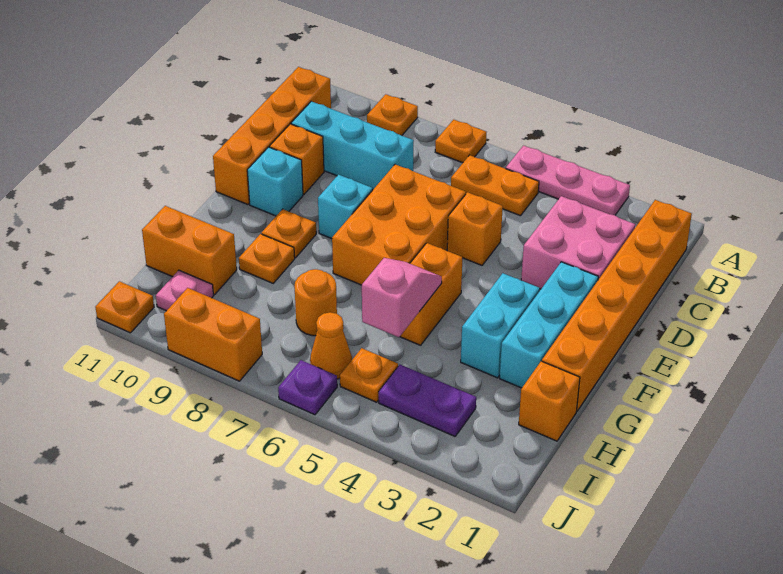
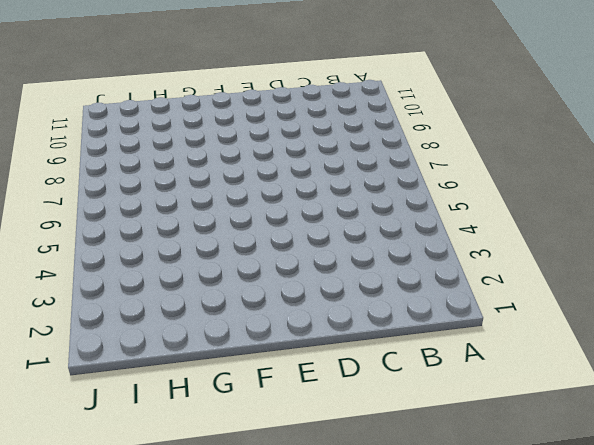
none -> pink 1x3 plate [506,146,630,215]
none -> orange 1x1 plate [435,119,486,163]
none -> orange 1x1 plate [367,94,418,135]

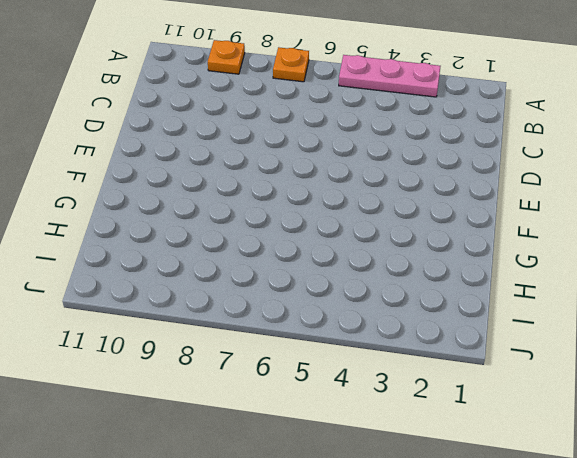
none -> orange 1x6 brick [542,200,692,411]
none -> orange 1x2 plate [451,155,539,216]
none -> orange 1x4 brick [213,67,331,205]

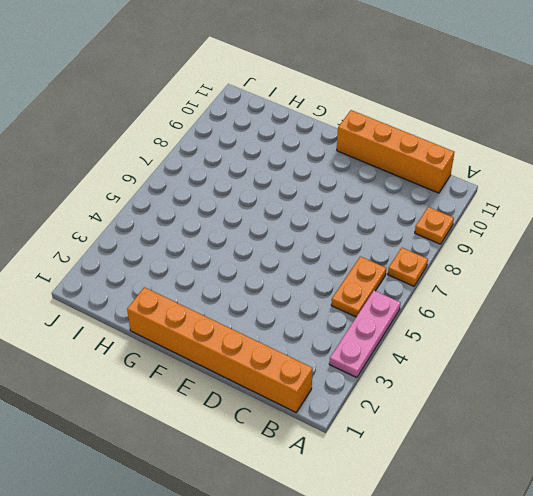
none -> pink 2x2 brick [521,196,635,289]
none -> cyan 1x3 brick [291,101,414,190]
none -> orange 1x1 brick [447,192,503,265]

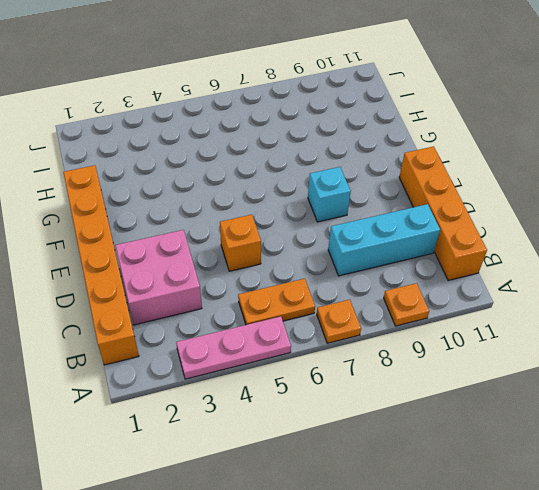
none -> orange 2x3 brick [332,164,466,285]
none -> orange 1x1 brick [270,124,324,194]
none -> cyan 1x3 brick [500,262,598,388]

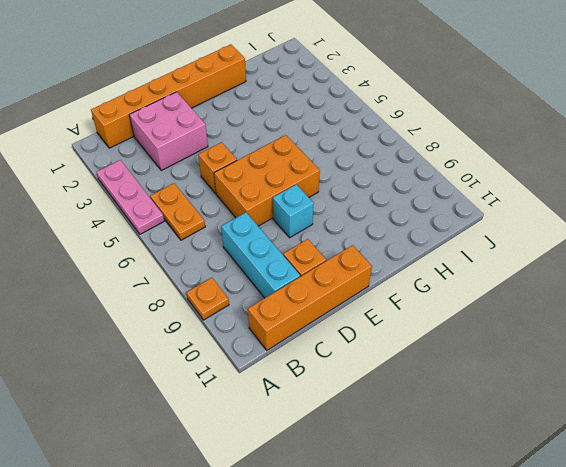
none -> orange 1x1 plate [435,119,486,163]
none -> cyan 1x3 brick [500,262,598,388]
none -> cyan 1x1 brick [247,147,303,216]

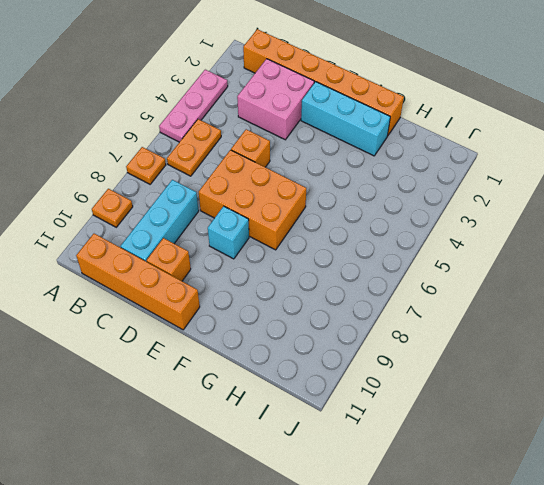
none -> cyan 1x1 brick [247,147,303,216]
none -> cyan 1x2 brick [461,273,540,378]
none -> orange 1x2 brick [400,243,463,345]

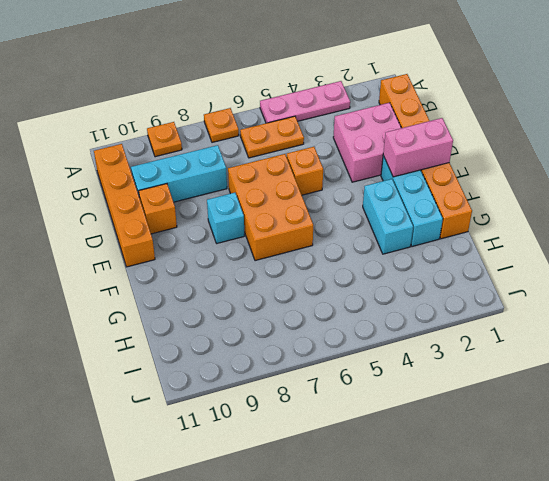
pink 1x2 brick [383,118,453,177] -> none
none -> cyan 1x1 brick [247,147,303,216]
none -> orange 1x2 brick [400,243,463,345]
none -> orange 1x1 plate [262,209,316,258]

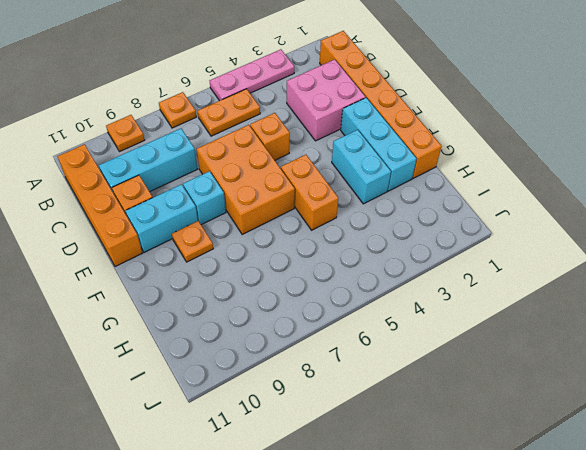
cyan 1x2 brick [126,184,198,252] -> cyan 1x1 brick [247,147,303,216]
none -> orange 1x1 plate [239,234,295,283]
none -> orange 1x1 brick [519,361,580,441]
none -> orange 1x1 round brick [294,269,337,336]

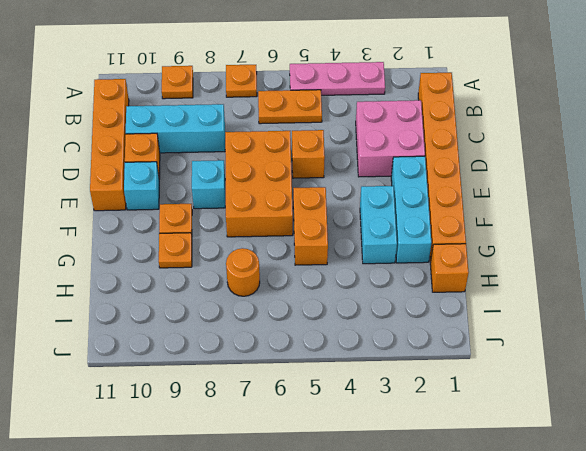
none -> orange 1x2 brick [142,206,237,295]
none -> purple 1x2 plate [379,365,476,436]
none -> orange 1x1 plate [340,348,398,402]

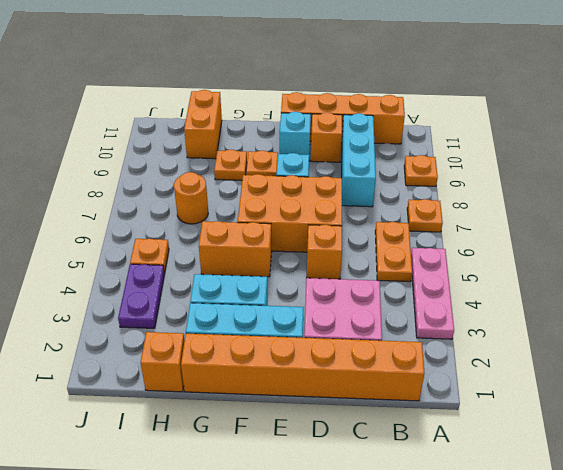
none -> orange 1x1 cone [310,312,352,379]
none -> pink 1x1 plate [156,270,214,311]
none -> purple 1x1 plate [278,360,337,415]

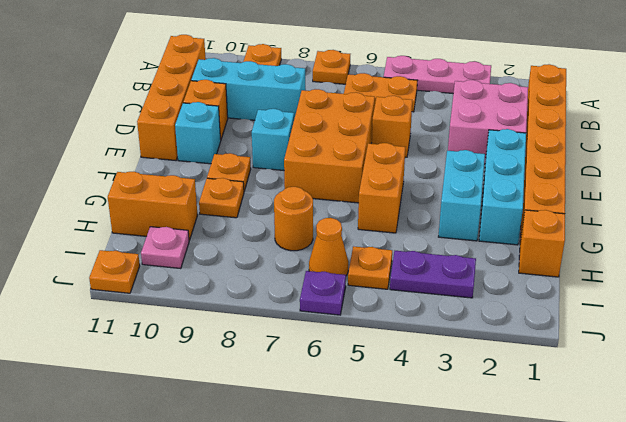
none -> orange 1x2 brick [164,288,262,381]
none -> pink 1x2 slope [362,258,442,337]

